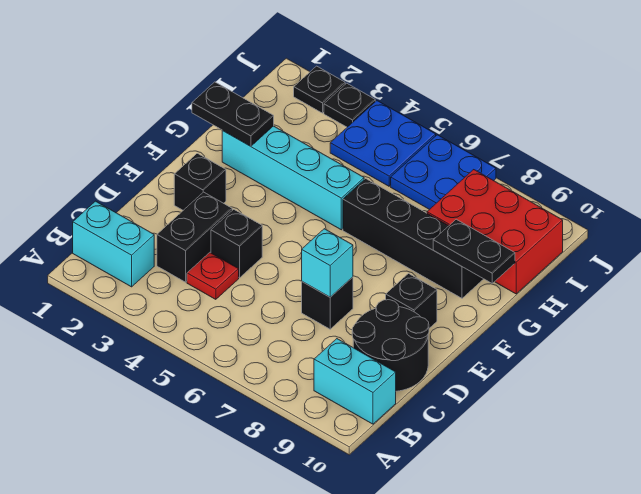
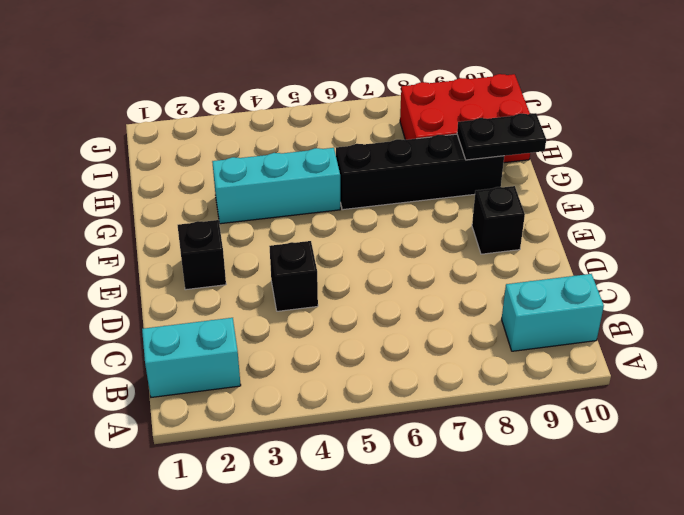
cyan 1x3 brick [212,148,340,224] -> cyan 1x4 brick [222,126,364,230]
none -> black 1x2 brick [157,192,232,282]
none -> red 1x1 plate [187,253,239,299]
none -> black 2x2 round brick [352,300,429,391]

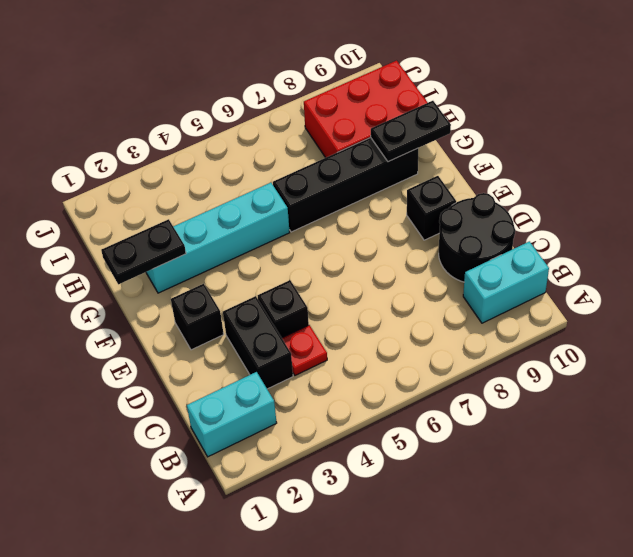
none -> black 1x1 brick [302,277,353,329]
none -> blue 2x2 plate [330,101,436,186]
none -> blue 2x2 plate [391,135,496,210]

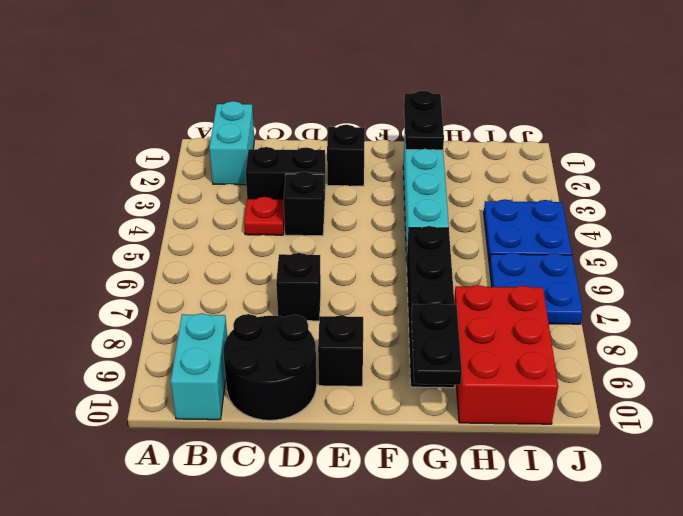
none -> black 1x1 plate [294,66,345,113]
none -> black 1x1 plate [324,83,375,127]
none -> cyan 1x1 brick [302,229,353,297]

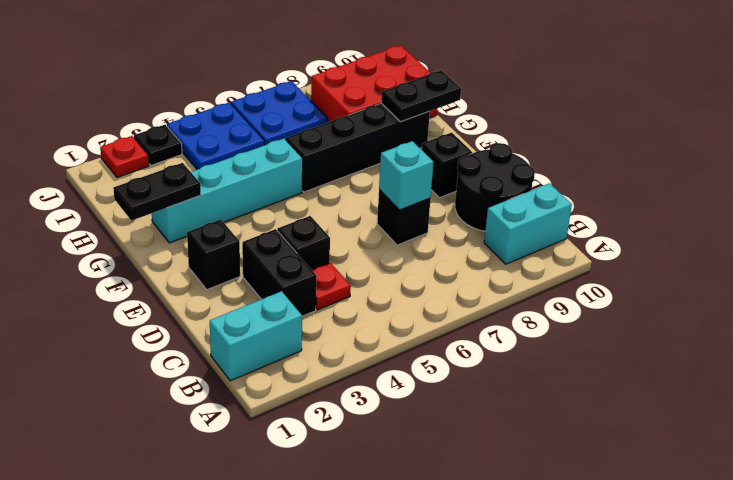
red 1x1 plate [100,136,149,177] -> black 1x1 plate [294,66,345,113]

